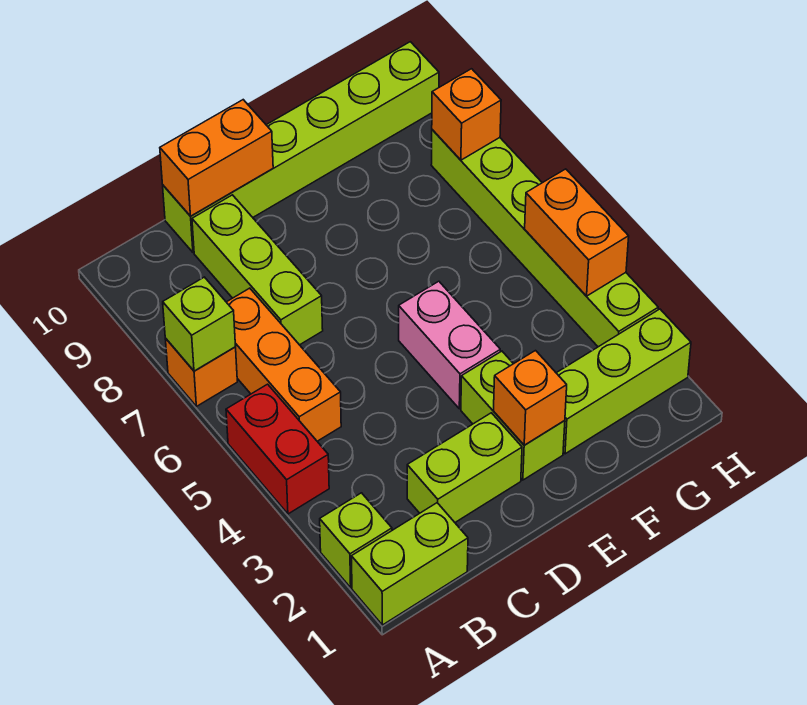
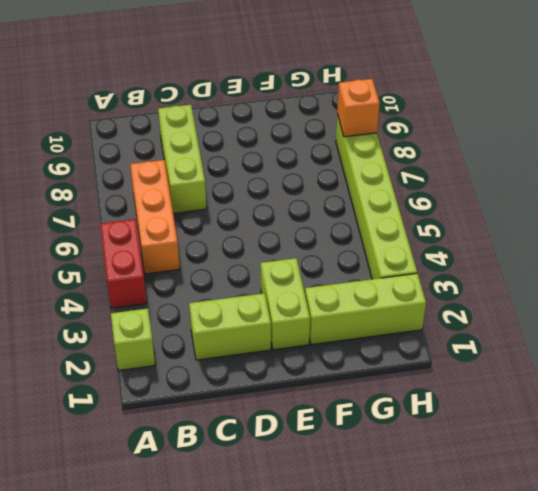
none -> lime 1x2 brick [352,503,468,625]
none -> orange 1x1 brick [165,338,237,406]
none -> lime 1x6 brick [163,42,439,252]

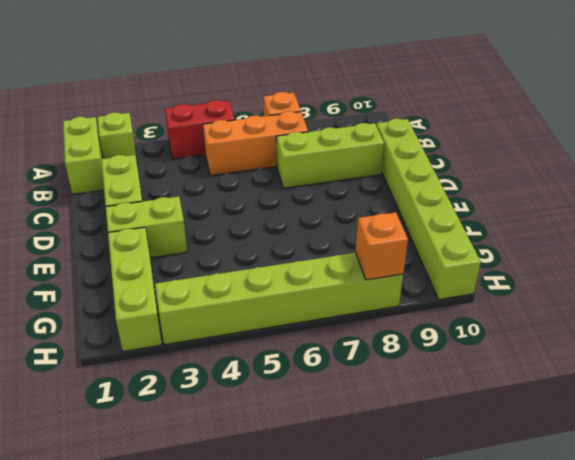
none -> pink 1x2 brick [399,281,500,409]
none -> lime 1x1 brick [163,277,236,371]
none -> orange 1x2 brick [160,100,273,216]

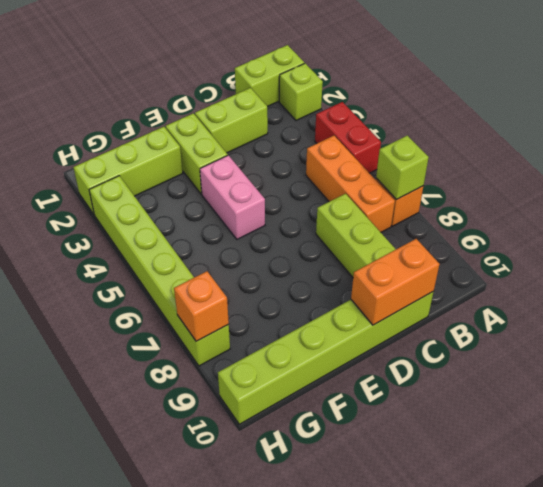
none -> orange 1x1 brick [494,351,567,445]
none -> orange 1x2 brick [525,169,629,296]

